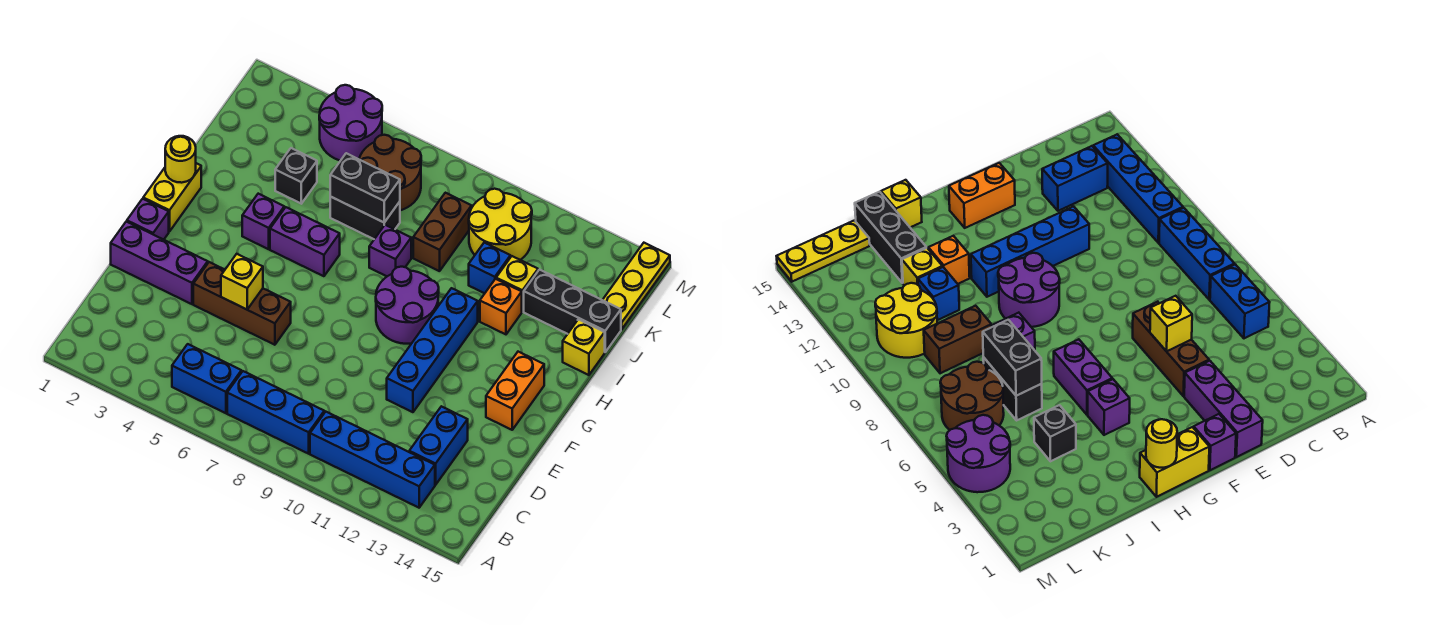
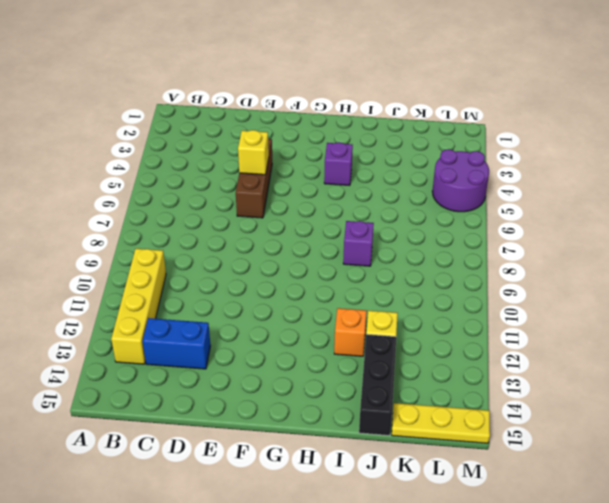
yellow 1x4 brick [111,249,166,364] -> blue 1x4 brick [310,412,435,508]
none -> blue 1x2 brick [172,344,241,413]
none -> blue 1x3 brick [227,371,324,454]
none -> purple 1x3 brick [111,222,208,304]

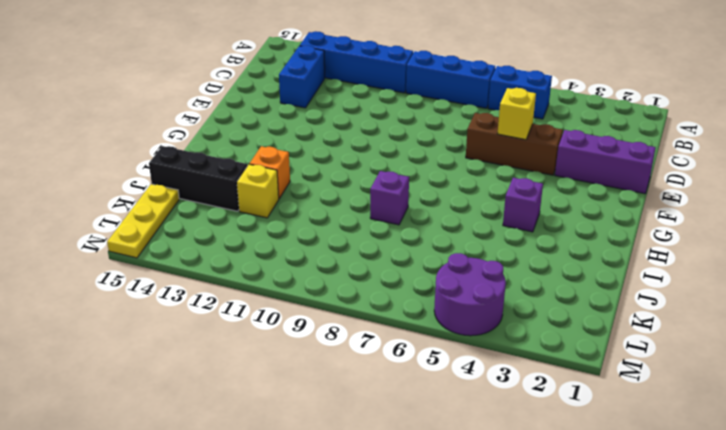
none -> blue 1x4 brick [387,288,478,412]
none -> purple 1x1 brick [127,199,169,240]
none -> orange 1x2 brick [486,352,544,430]

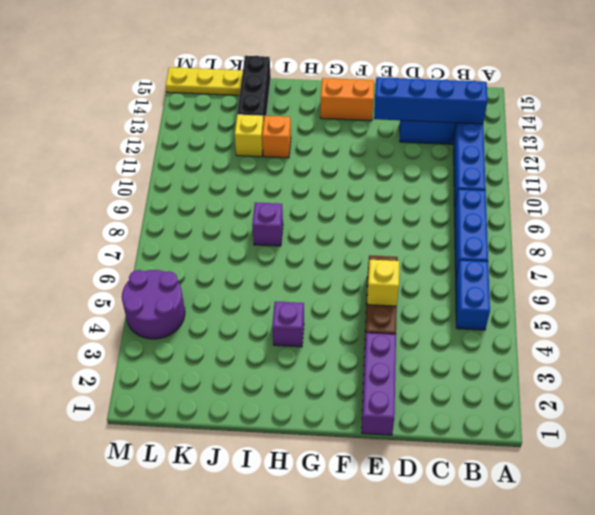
blue 1x4 brick [374,77,487,124] -> blue 1x4 brick moved to [387,288,478,412]
none -> purple 1x1 brick [127,199,169,240]
none -> yellow 1x2 brick [143,163,201,232]
none -> purple 2x2 round brick [376,267,439,344]

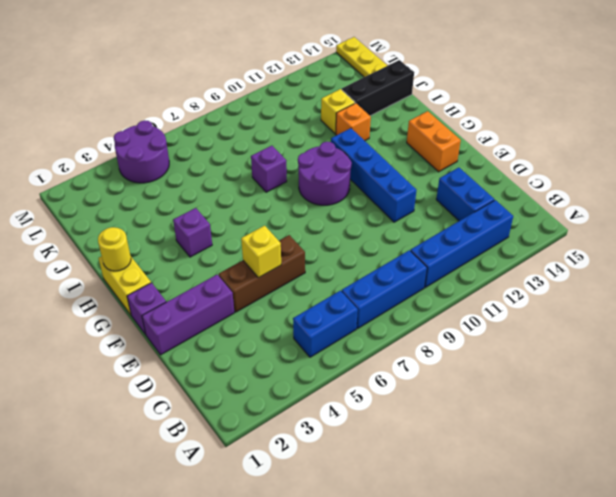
none -> purple 1x2 brick [270,207,340,276]
none -> yellow 1x1 brick [563,319,605,375]
none -> black 1x1 brick [275,148,317,204]

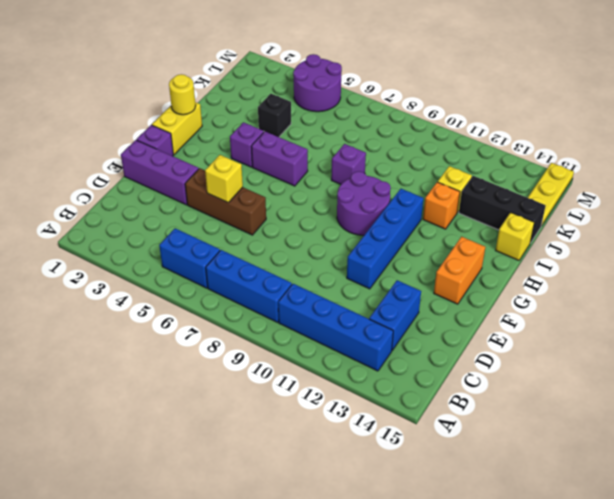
none -> black 1x2 brick [330,197,400,239]
none -> brown 1x2 brick [413,193,472,271]
none -> blue 1x1 brick [469,243,510,293]

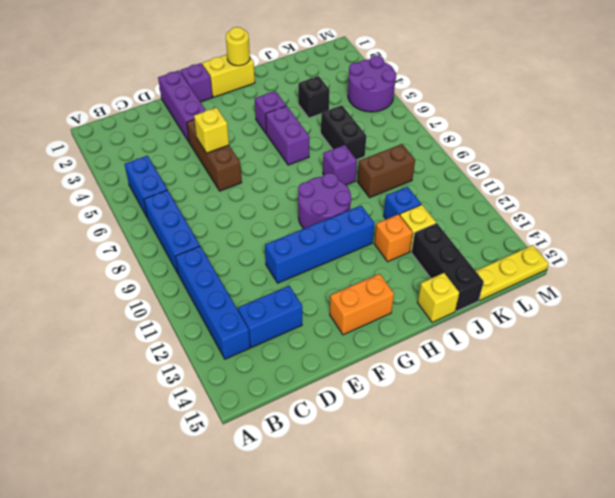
none -> brown 2x2 round brick [359,135,421,210]
none -> yellow 2x2 round brick [469,189,532,260]
none -> black 1x2 brick [330,153,400,222]

